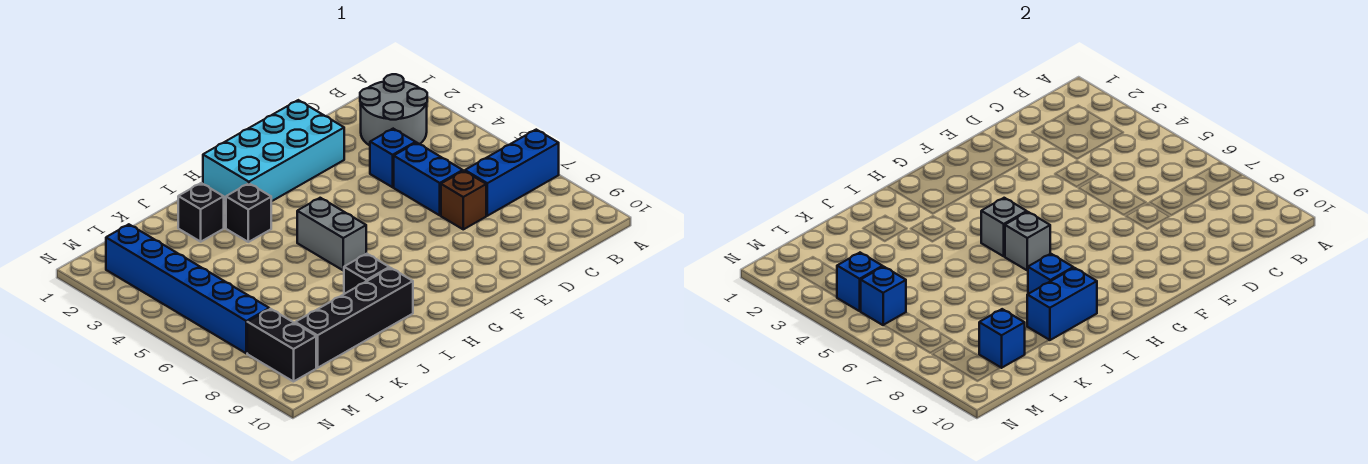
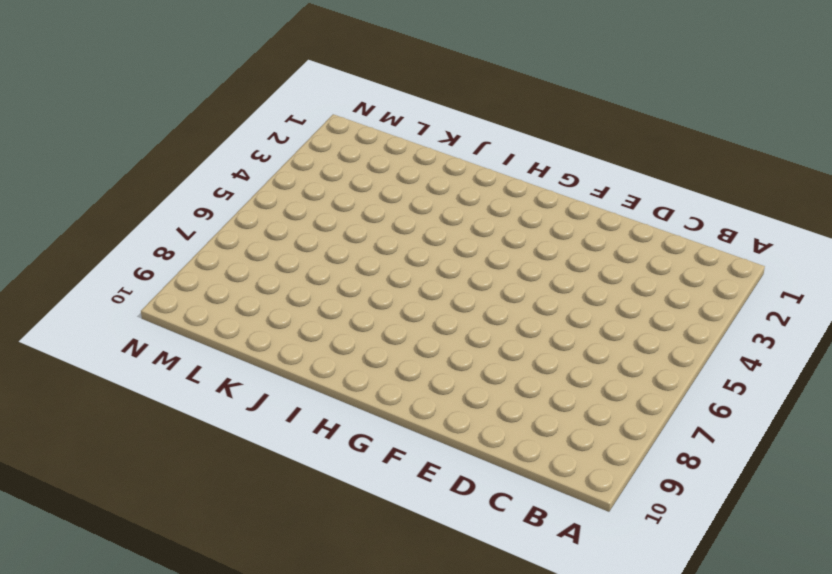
none -> blue 1x3 brick [465,130,559,216]
none -> grey 2x2 round brick [360,74,427,145]
none -> blue 1x1 brick [370,129,416,187]

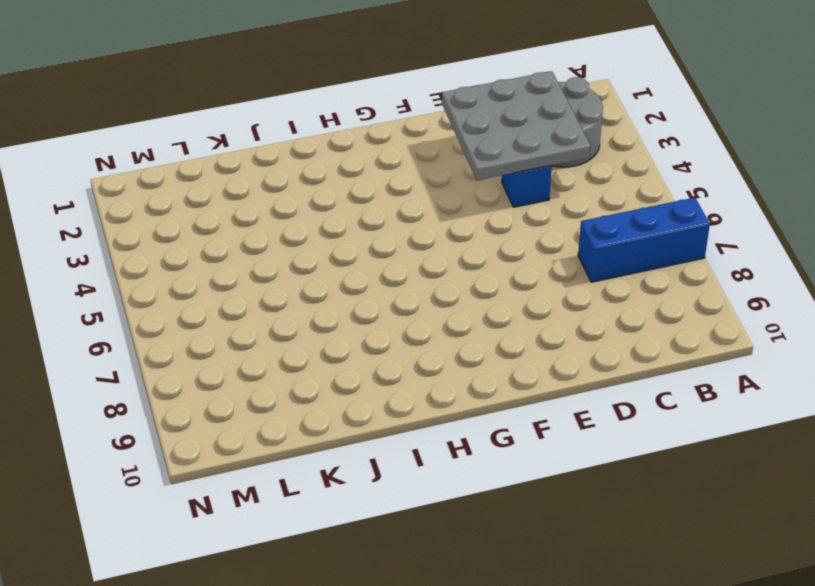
grey 3x3 plate [442,71,591,180] -> none
none -> blue 1x2 brick [394,143,463,215]
none -> brown 1x1 brick [441,171,486,229]
none -> cyan 2x4 brick [203,100,344,202]

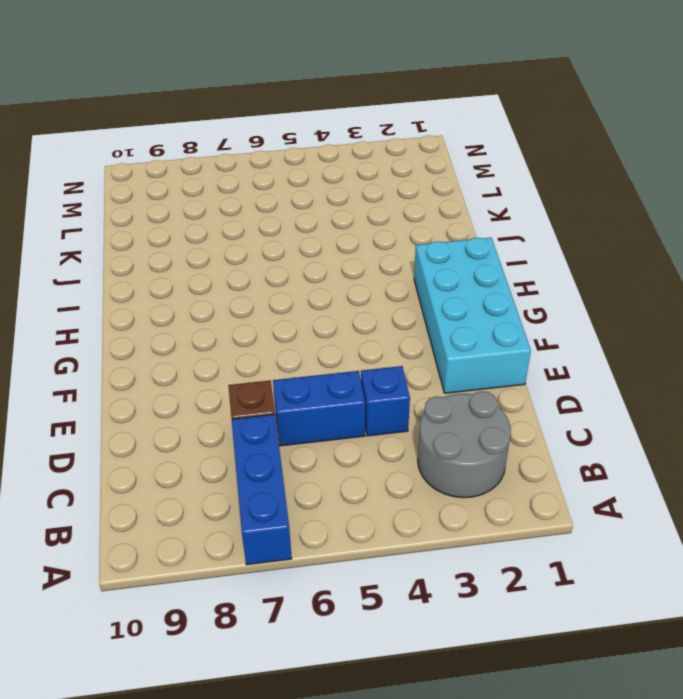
none -> grey 1x2 brick [297,198,366,270]
none -> black 1x1 brick [226,183,271,242]
none -> black 1x1 brick [344,254,389,294]

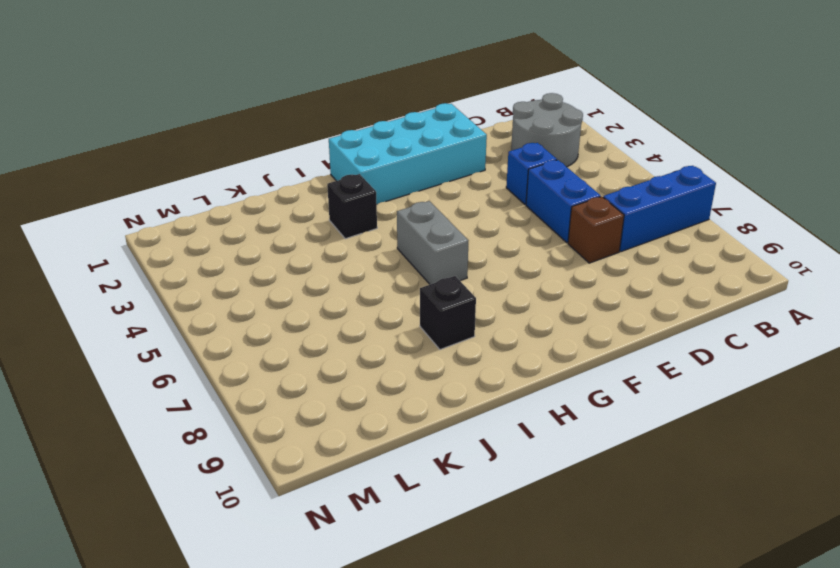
none -> black 1x4 brick [295,268,413,368]
none -> black 1x1 brick [178,183,224,242]
none -> blue 1x6 brick [106,224,269,353]

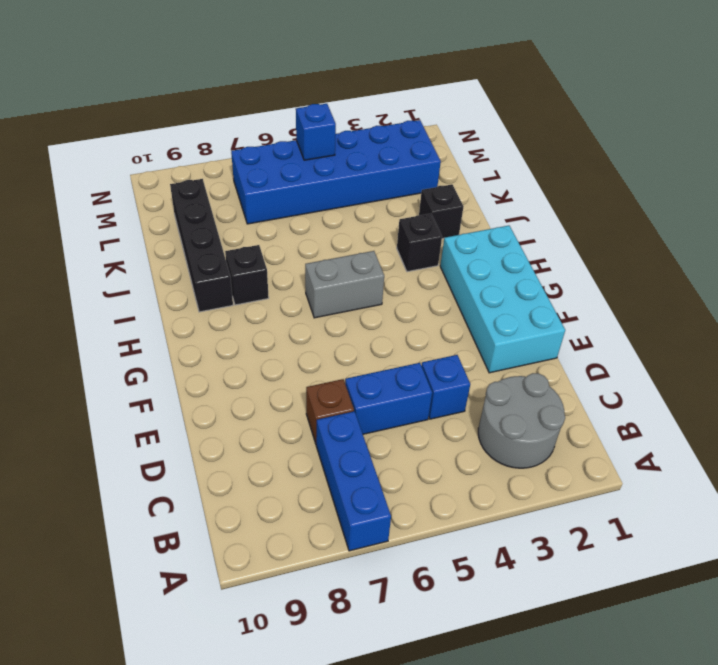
blue 2x6 brick [231,120,441,224] -> blue 1x6 brick [106,224,269,353]
none -> black 1x2 brick [247,309,316,382]
none -> grey 1x1 brick [981,198,1027,256]
none -> grey 1x1 brick [1005,212,1050,270]

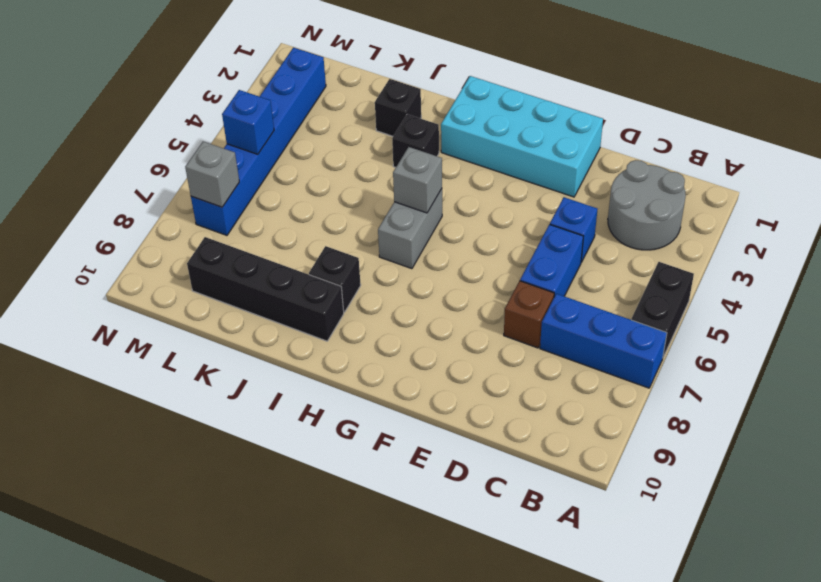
black 1x2 brick [631,262,694,357] -> black 1x2 brick moved to [247,309,316,382]
grey 1x1 brick [185,142,239,207] -> grey 1x1 brick moved to [1005,212,1050,270]
none -> blue 1x1 brick [1028,254,1073,294]
none -> blue 1x2 brick [1027,268,1097,340]
none -> blue 1x1 brick [979,309,1025,368]

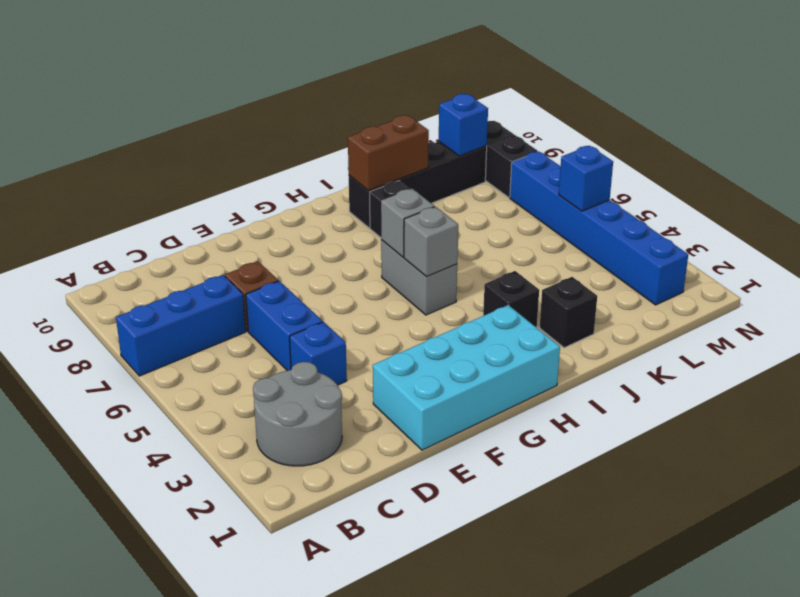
brown 1x2 brick [348,115,429,191] -> blue 1x2 brick [1027,268,1097,340]
none -> blue 1x1 brick [1028,254,1073,294]
none -> blue 1x1 brick [837,253,883,311]

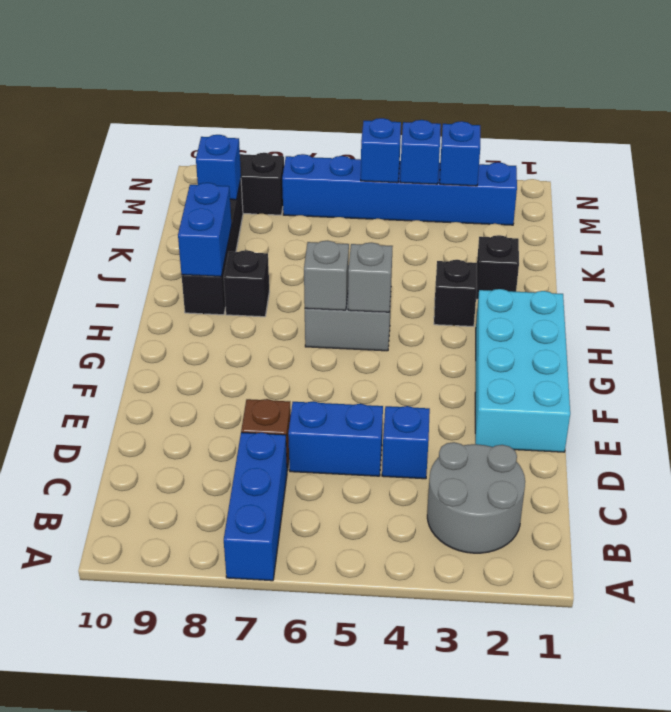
blue 1x1 brick [440,121,480,186] -> blue 1x1 brick moved to [1028,254,1073,294]

